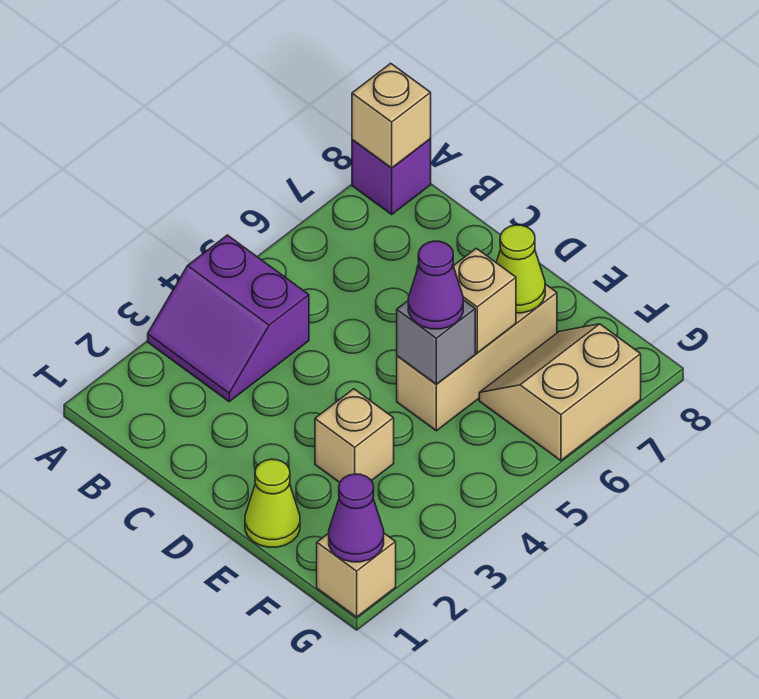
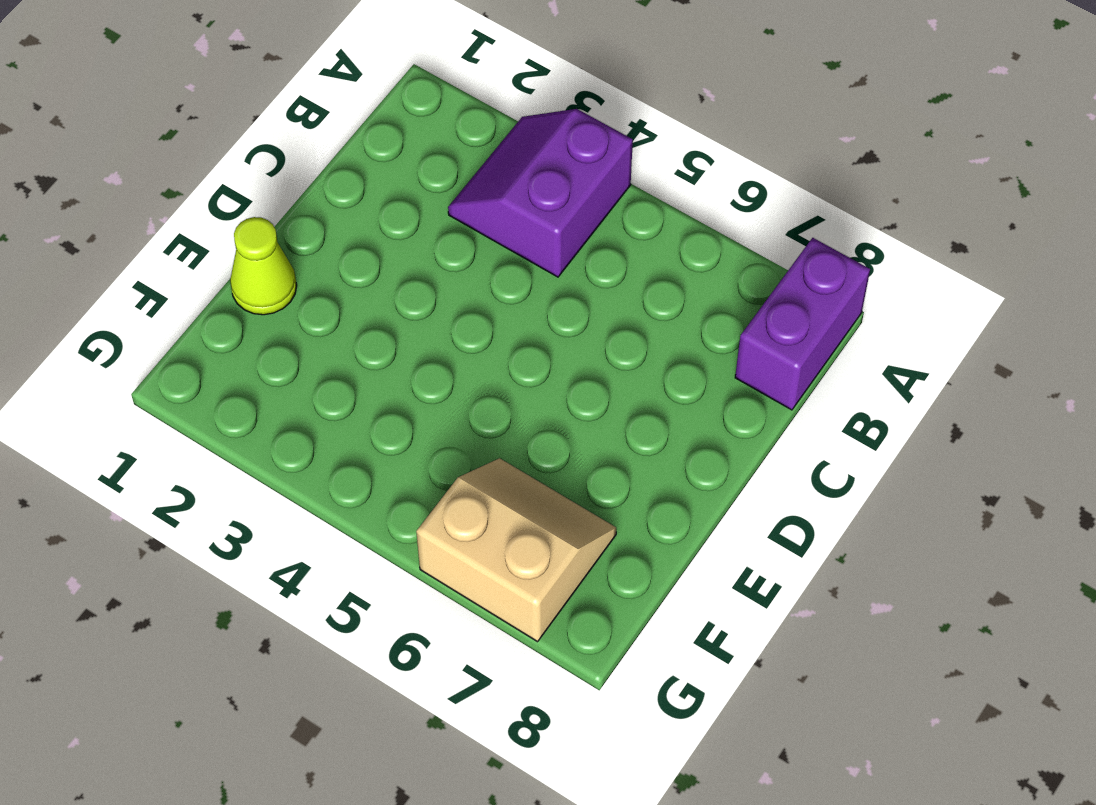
purple 1x2 brick [735,238,870,410] -> purple 1x1 brick [352,139,431,214]
none -> tan 1x1 brick [315,389,394,482]
none -> tan 1x3 brick [397,284,557,431]
none -> tan 1x1 brick [317,533,396,617]

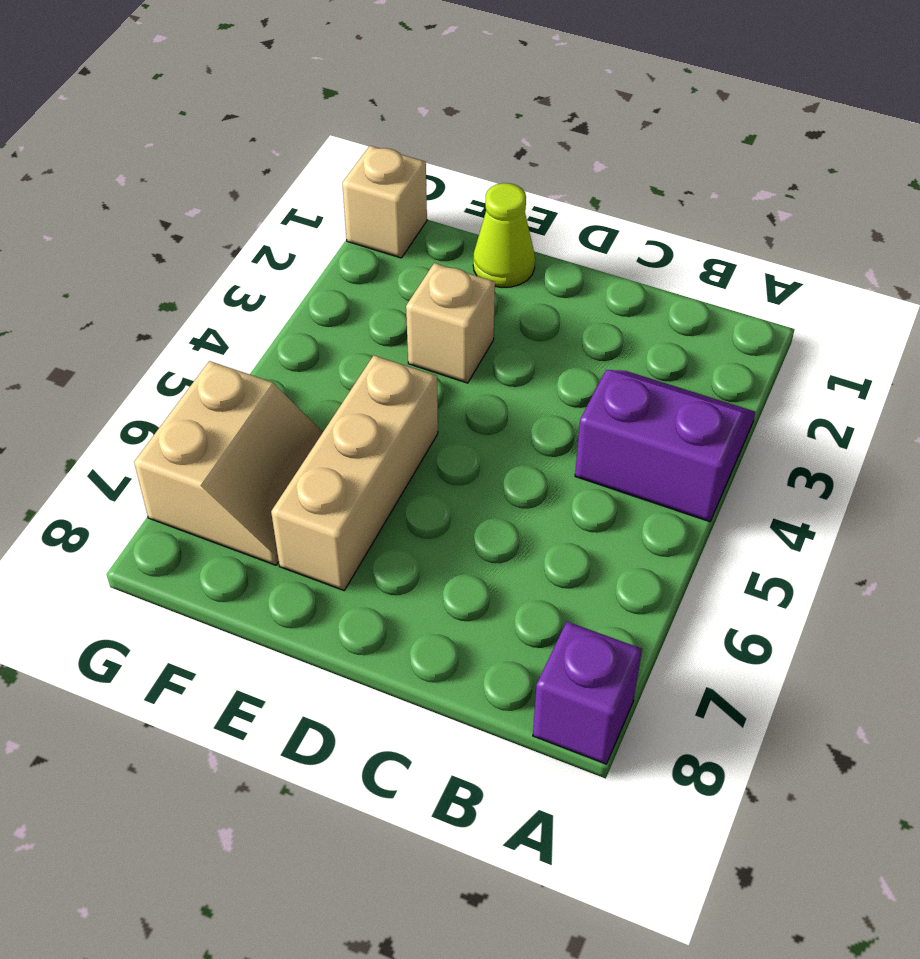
none -> tan 1x1 brick [352,63,431,168]
none -> grey 1x1 brick [397,300,475,384]
none -> tan 1x1 brick [453,248,516,353]

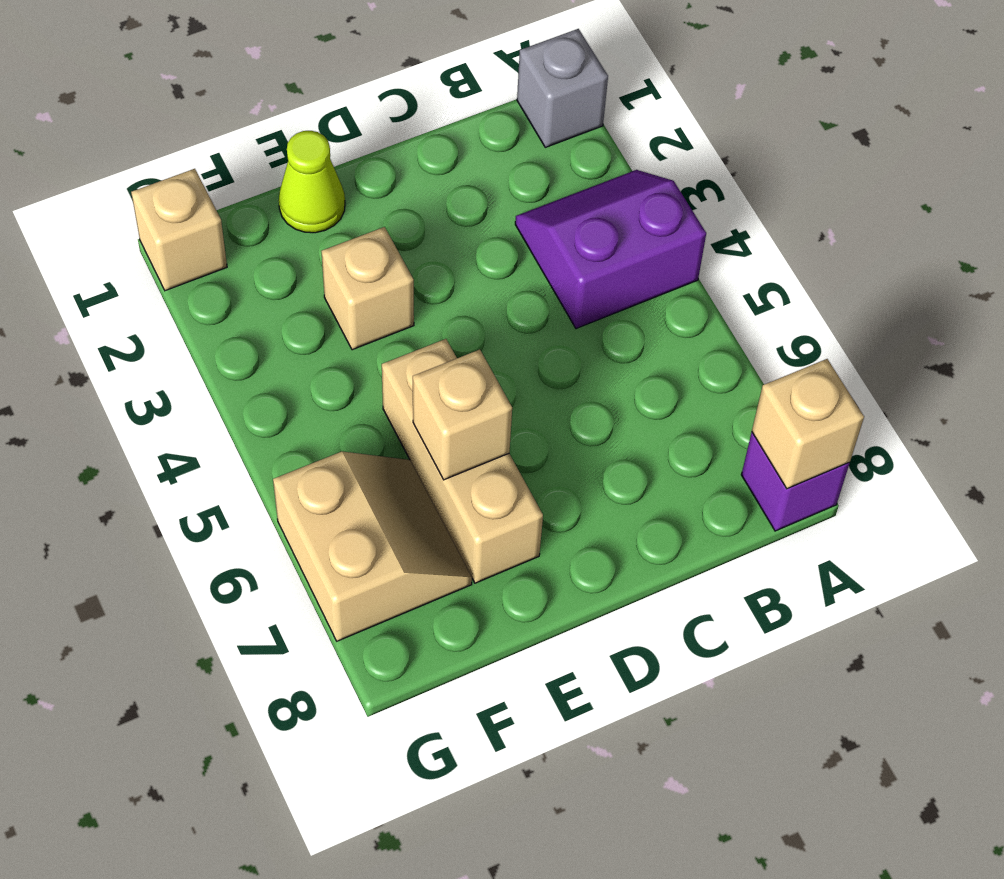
grey 1x1 brick [517,29,608,147] -> grey 1x1 brick moved to [397,300,475,384]
none -> lime 1x1 cone [496,225,545,313]
none -> purple 1x1 cone [329,474,384,562]
none -> purple 1x1 cone [408,241,463,329]

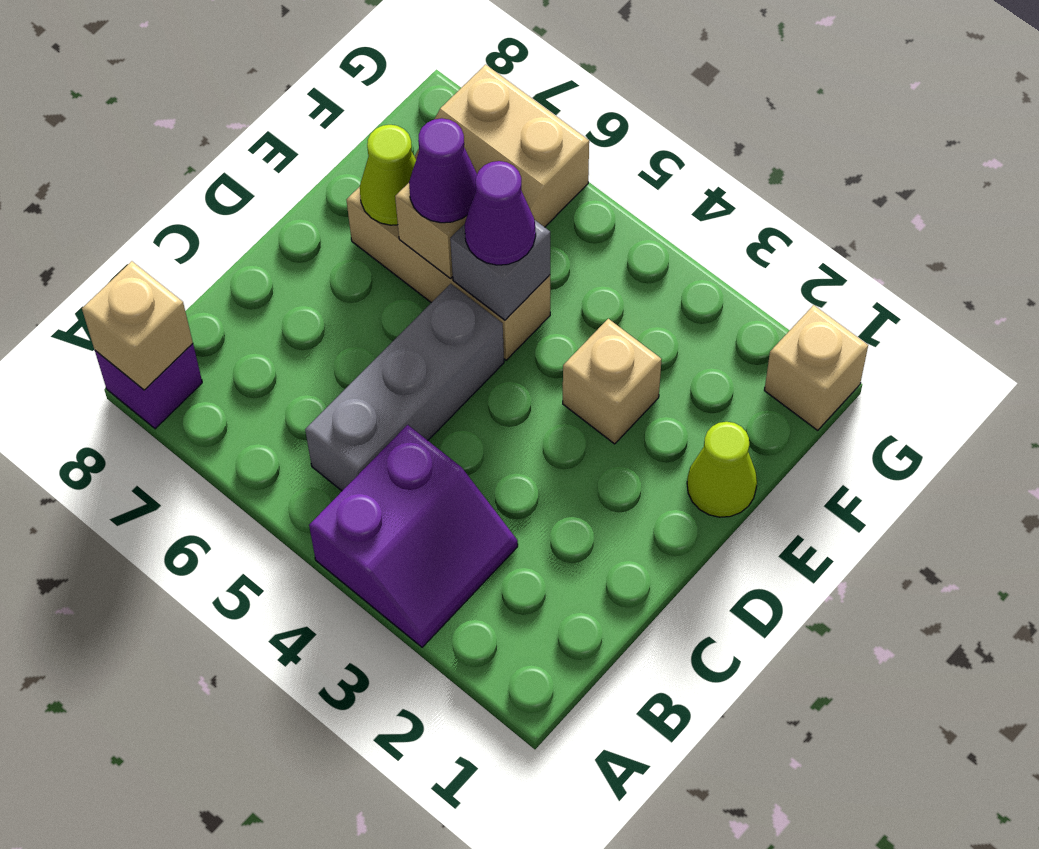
grey 1x3 brick [305,284,504,491] -> none
purple 1x1 cone [409,118,477,223] -> purple 1x1 cone moved to [329,474,384,562]

